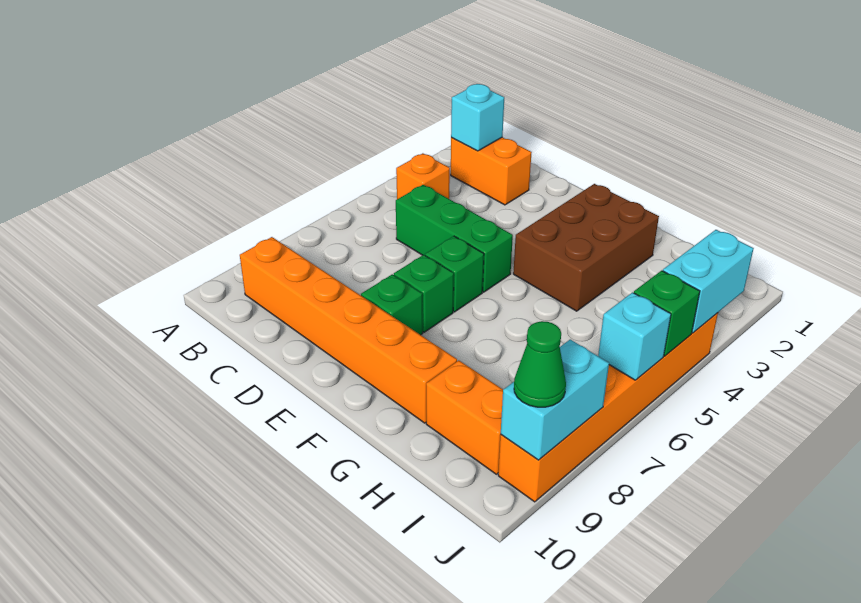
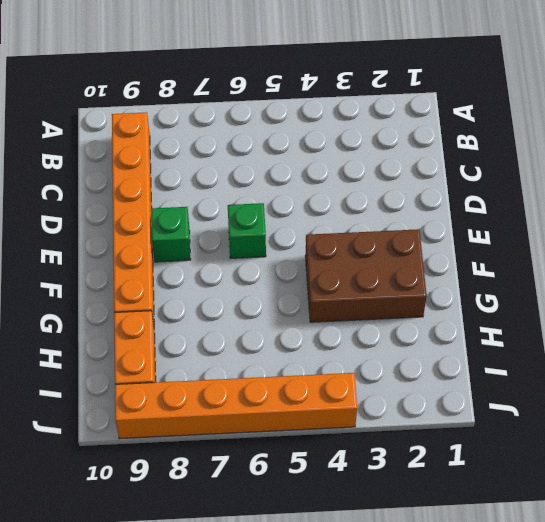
none -> orange 1x2 brick [451,137,532,205]
none -> orange 1x1 brick [396,153,450,199]
none -> green 1x3 brick [396,185,513,292]

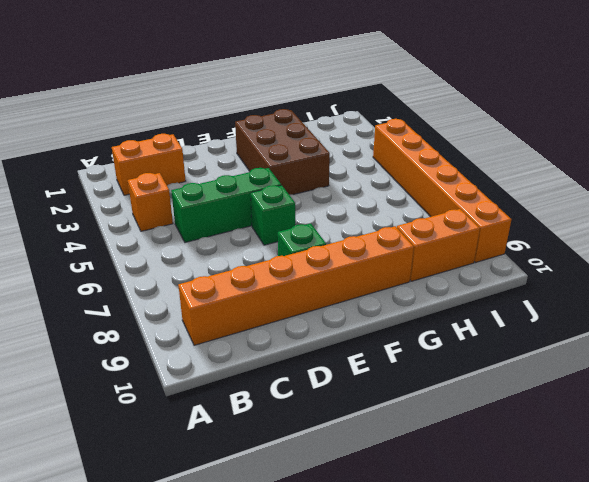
none -> green 1x1 brick [394,255,454,332]
none -> cyan 1x1 brick [451,84,504,151]
none -> cyan 1x2 brick [663,230,754,333]

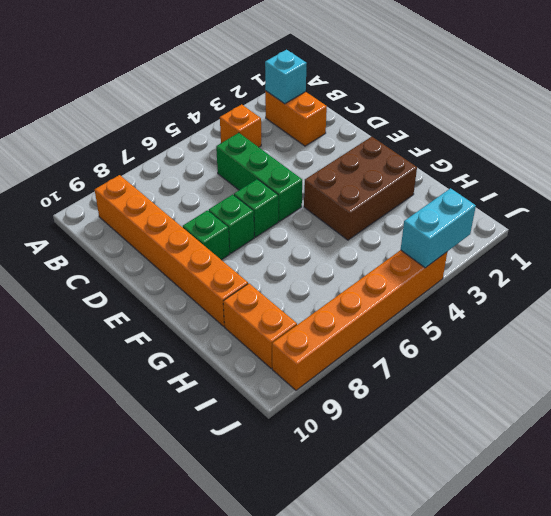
none -> green 1x1 brick [634,271,700,356]
none -> cyan 1x1 brick [598,292,671,380]
none -> cyan 1x2 brick [501,340,609,460]

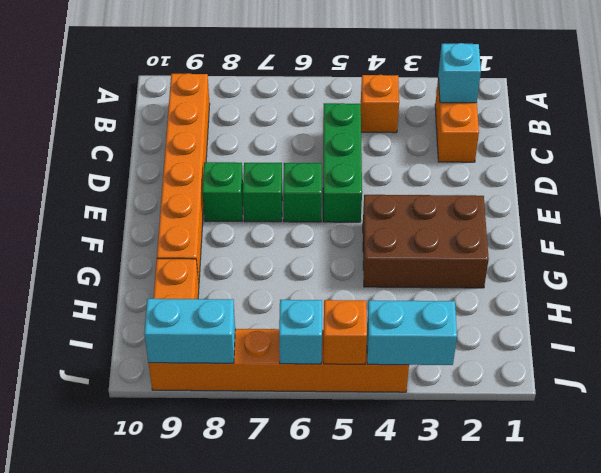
orange 1x1 brick [324,300,367,364] -> green 1x1 brick [634,271,700,356]
none -> green 1x1 cone [514,321,566,407]

